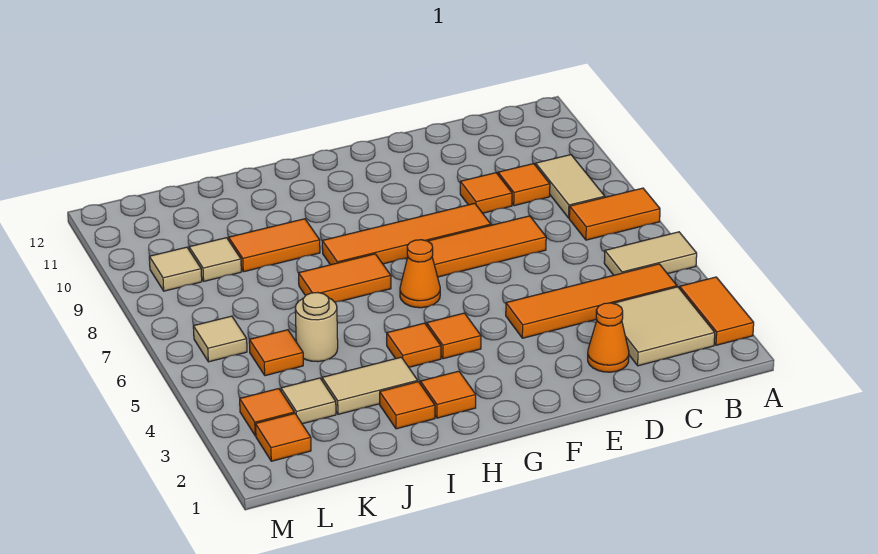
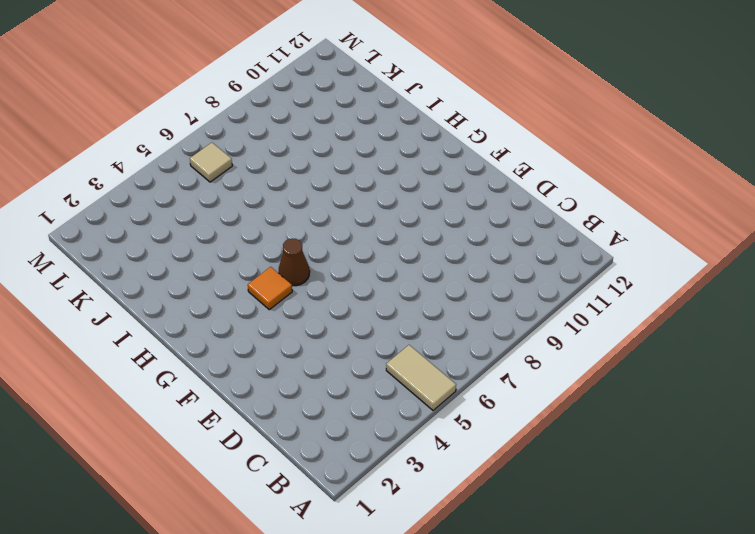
brown 1x1 cone [279,239,310,286] -> none
none -> orange 1x2 tile [679,277,754,345]
none -> orange 1x2 tile [569,188,660,240]
none -> tan 2x2 tile [613,287,715,366]

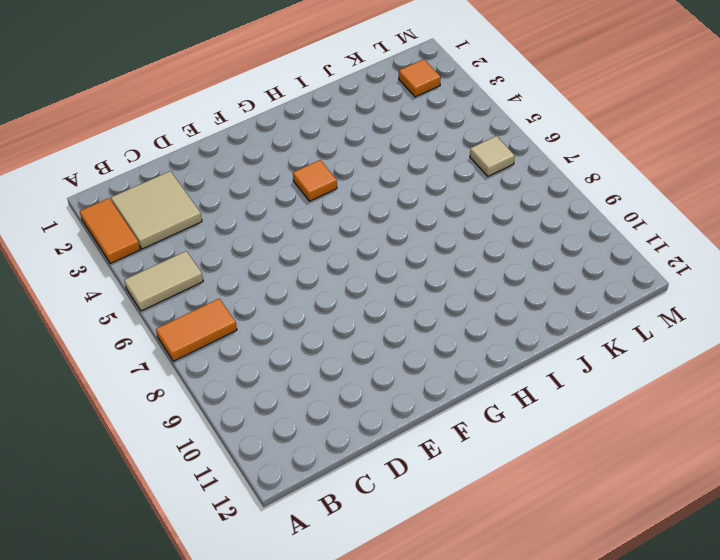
none -> orange 1x4 tile [506,264,677,338]
none -> tan 1x2 tile [536,155,605,218]
none -> orange 1x1 tile [498,164,550,206]

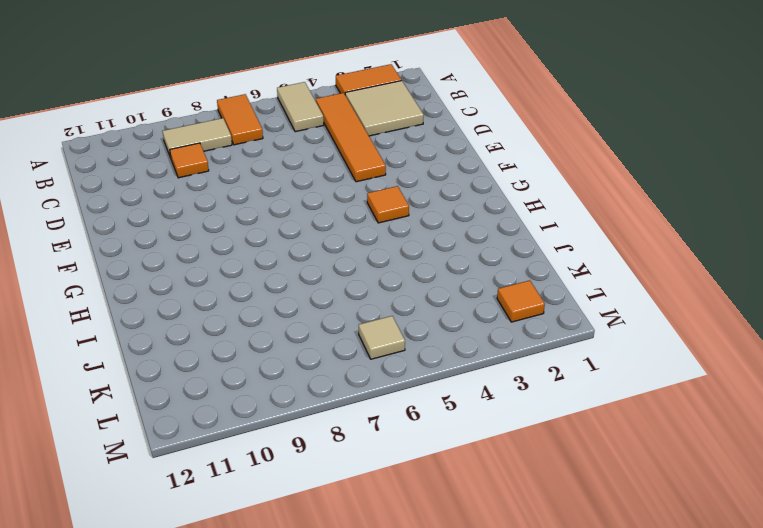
none -> orange 1x1 cone [588,303,629,372]
none -> orange 1x3 tile [428,216,546,277]
none -> orange 1x1 tile [460,173,512,213]

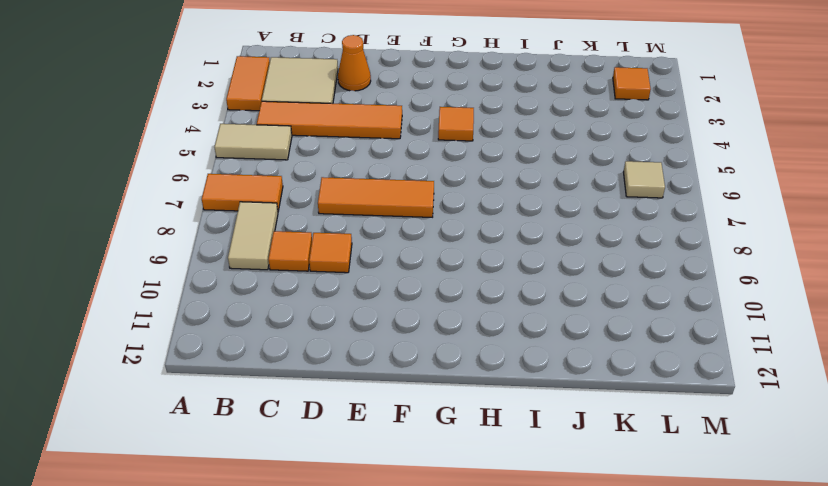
none -> orange 1x4 tile [322,203,491,265]
none -> orange 1x1 cone [400,240,440,308]
none -> orange 1x1 tile [420,371,476,418]

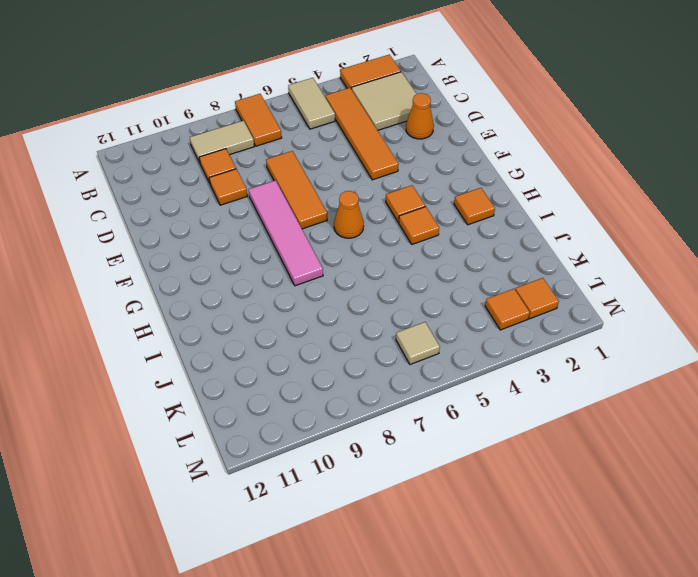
pink 1x4 tile [249,181,323,286] -> orange 1x4 tile [322,203,491,265]
none -> orange 1x2 tile [299,254,391,302]
none -> orange 1x1 tile [380,382,435,429]
none -> tan 1x2 tile [322,357,418,414]

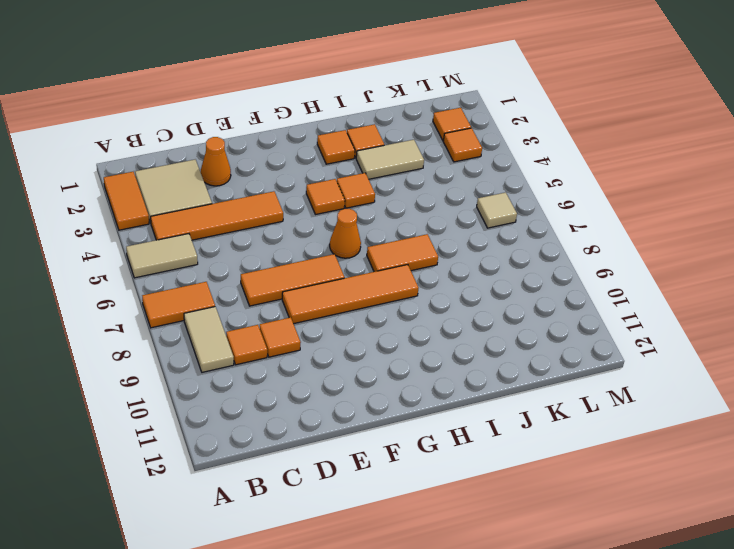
none -> orange 1x2 tile [229,219,320,272]
none -> tan 1x1 round brick [295,292,338,362]
none -> tan 1x1 tile [281,378,336,424]

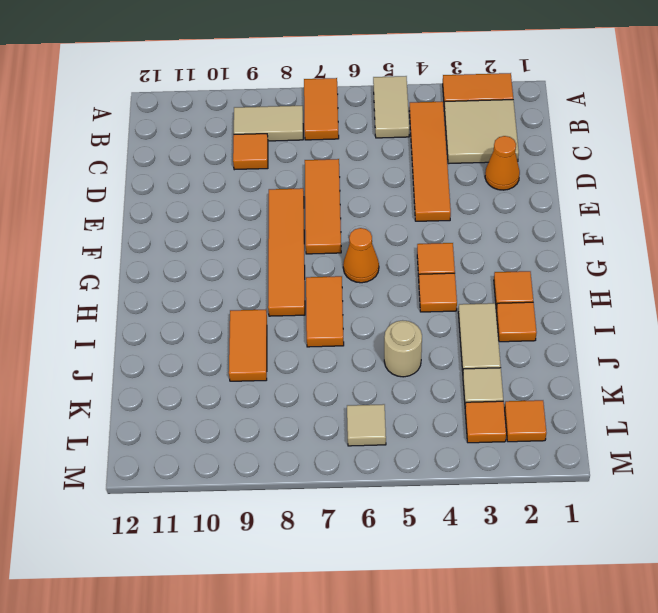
none -> orange 1x1 tile [460,173,512,213]
none -> orange 1x1 tile [249,330,303,376]
none -> tan 1x1 tile [189,238,241,281]

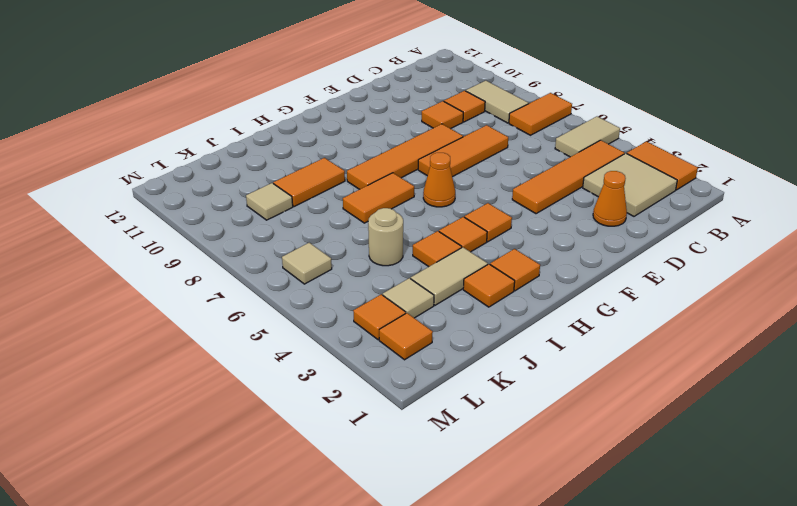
orange 1x1 tile [413,231,462,267] -> orange 1x1 tile moved to [249,330,303,376]
none -> tan 1x1 tile [149,247,202,291]

